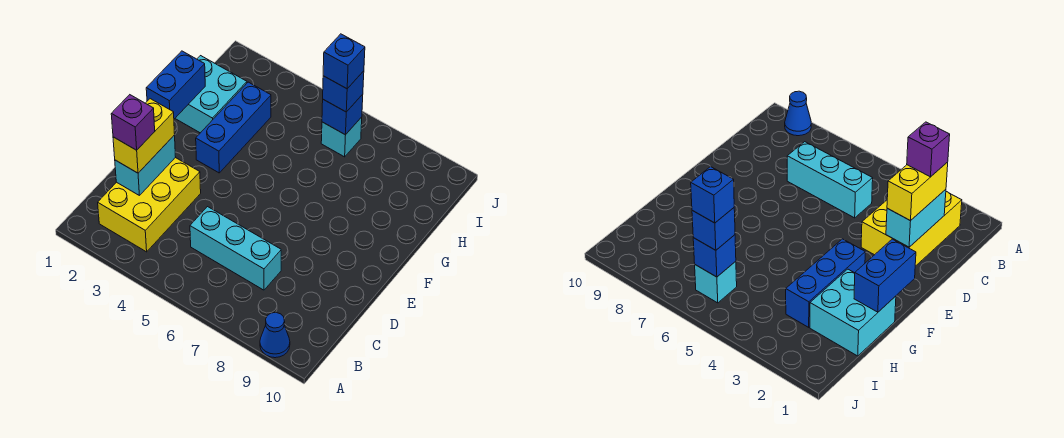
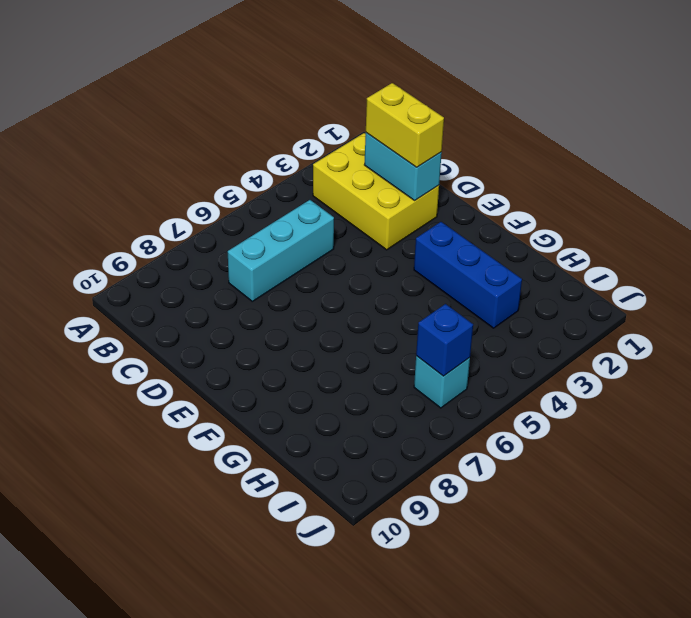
none -> blue 1x1 cone [260,313,290,358]
none -> cyan 2x2 brick [175,56,247,133]
none -> blue 1x2 brick [146,51,205,119]

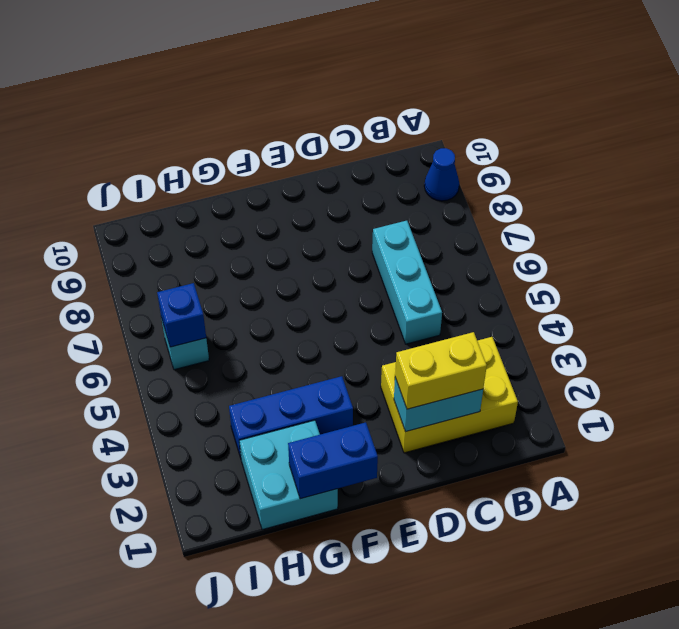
none -> blue 1x1 brick [323,71,364,112]
none -> purple 1x1 brick [111,95,155,150]
none -> blue 1x1 brick [323,34,365,89]

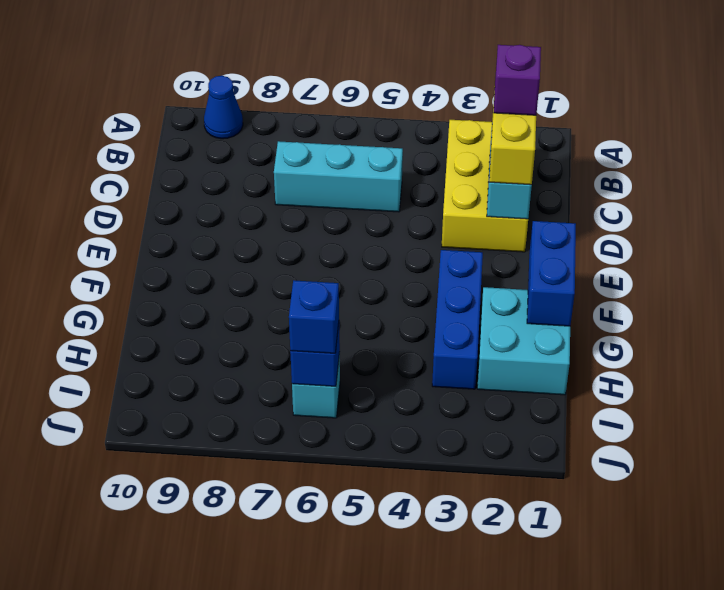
none -> blue 1x1 brick [323,34,365,89]

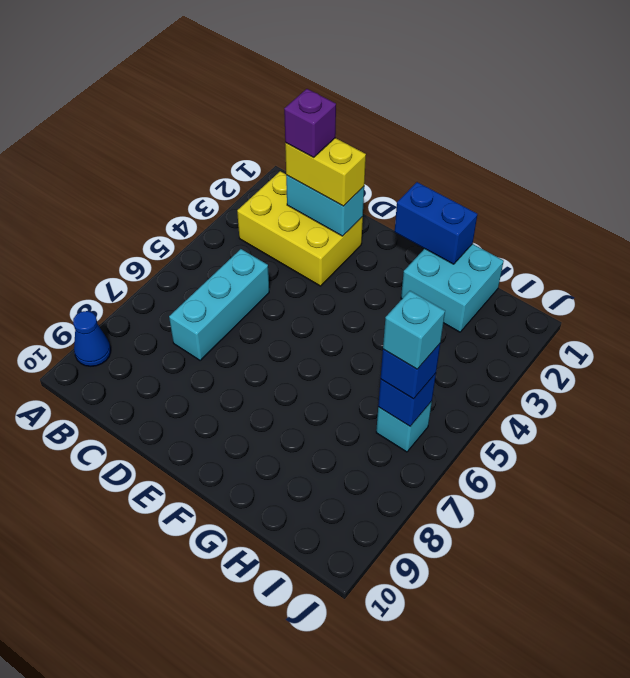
cyan 1x1 brick [383,291,445,369] -> blue 1x1 brick [323,34,365,89]
none -> blue 1x3 brick [196,82,271,173]

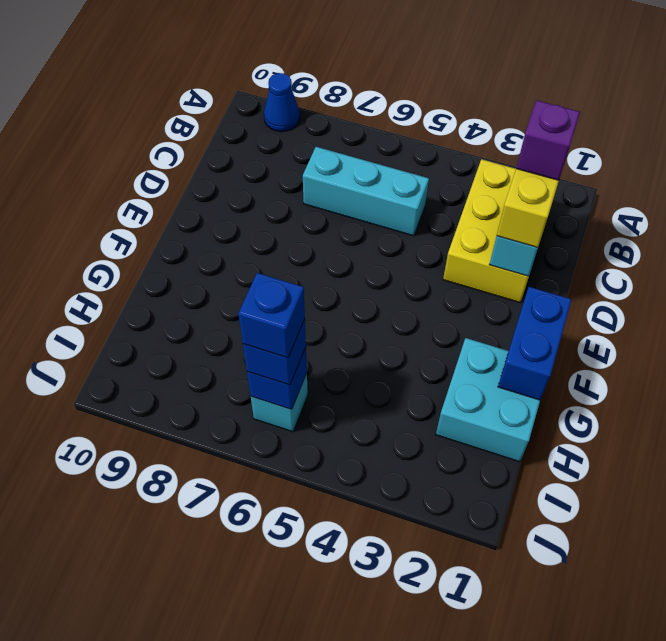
none -> blue 1x3 brick [196,82,271,173]

